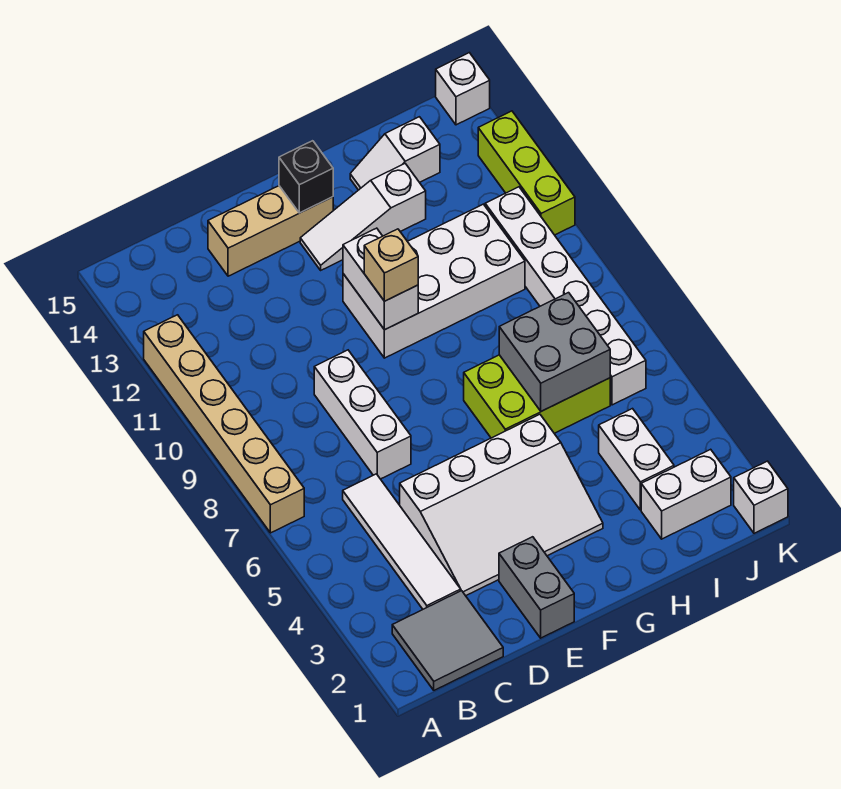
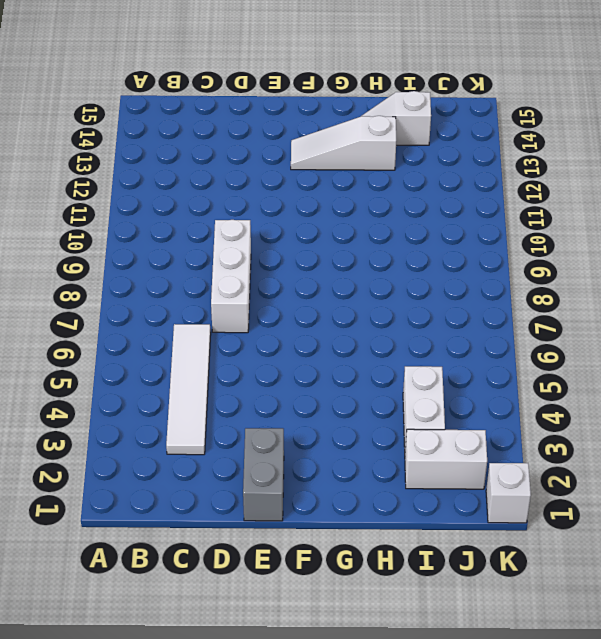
none -> tan 1x6 brick [144,315,304,533]
none -> grey 2x2 tile [392,591,503,690]
none -> white 3x4 slope [400,414,603,596]

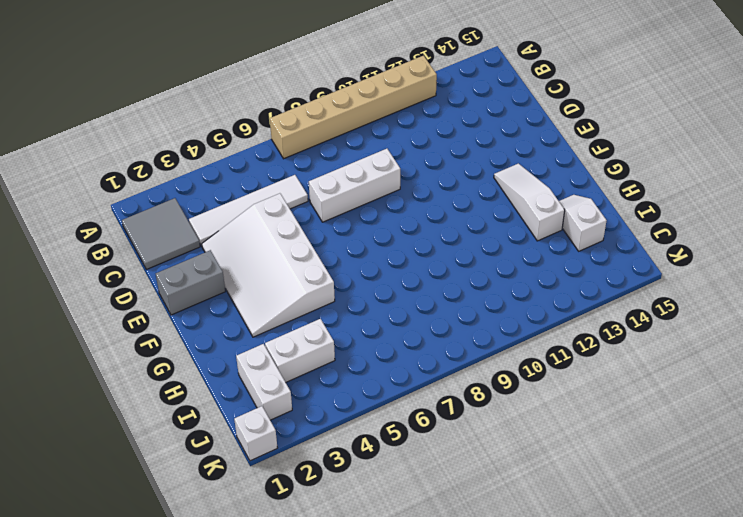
none -> tan 1x3 brick [208,186,333,276]
none -> white 2x4 brick [343,204,525,358]
none -> lime 2x3 brick [464,355,610,438]

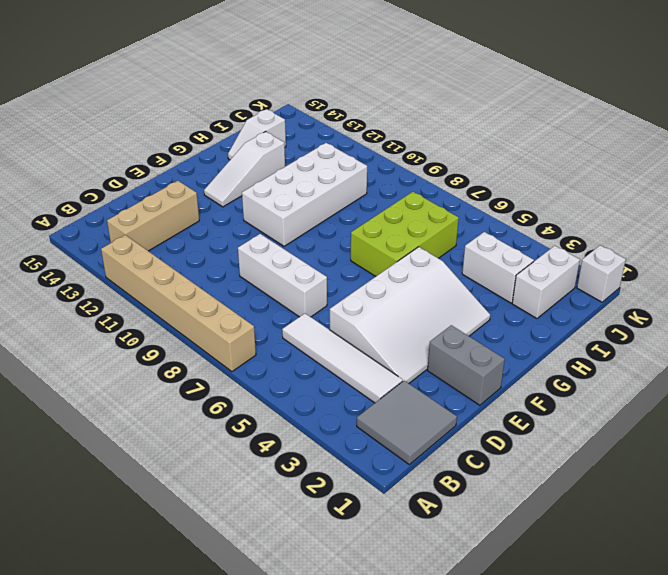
tan 1x3 brick [107,181,199,251] -> tan 1x3 brick moved to [208,186,333,276]
none -> white 1x6 brick [485,187,646,405]
none -> lime 1x3 brick [478,111,575,235]
none -> white 1x1 brick [436,53,490,125]

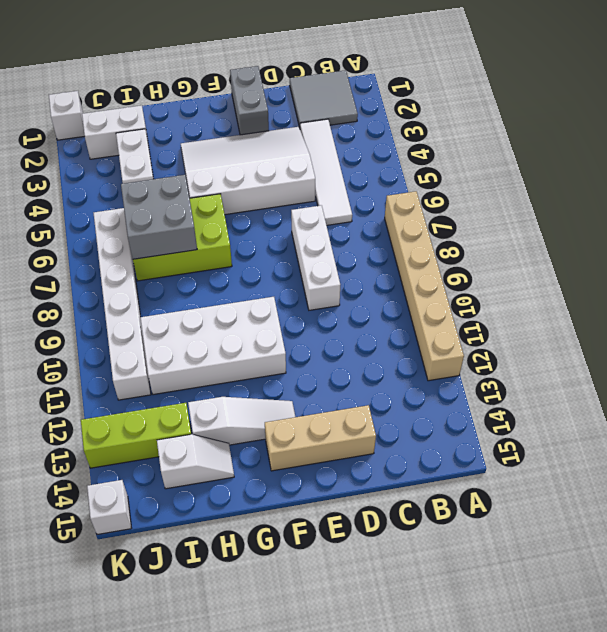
lime 1x3 brick [81,403,192,468] -> lime 1x3 brick turned to [478,111,575,235]
none -> white 1x2 brick [343,228,418,330]
none -> black 1x1 brick [279,141,333,213]
none -> tan 1x1 brick [364,229,418,301]

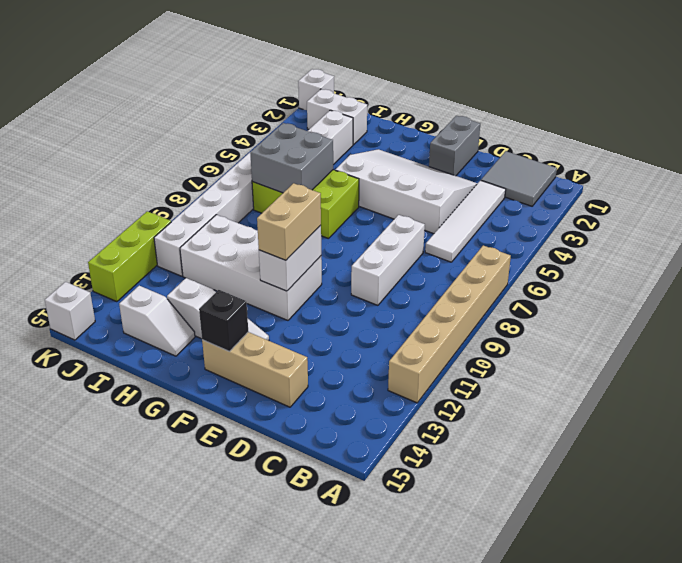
tan 1x2 brick [257,183,321,260] -> tan 1x1 brick [364,229,418,301]

